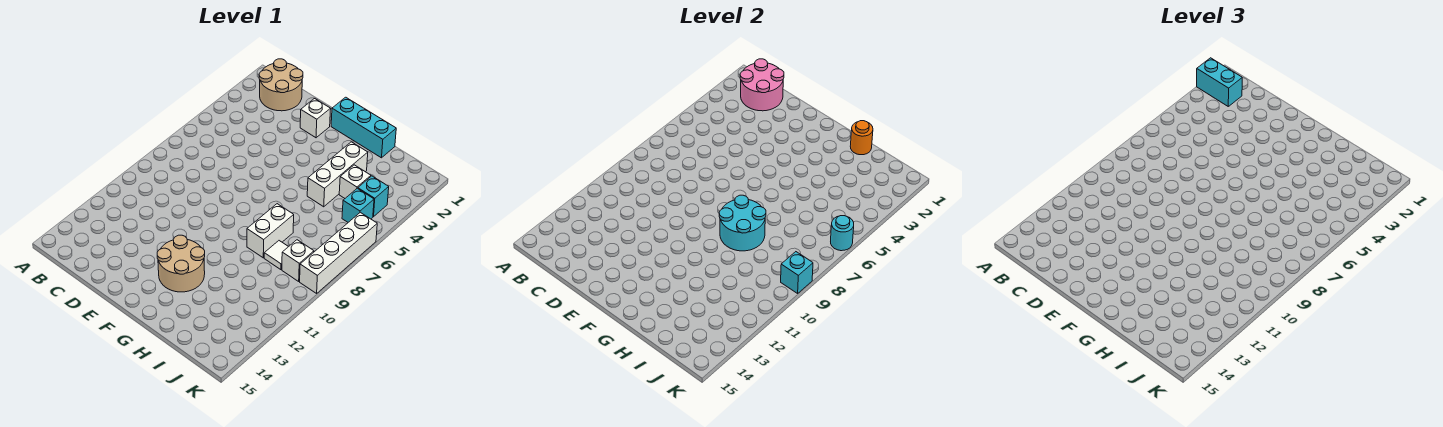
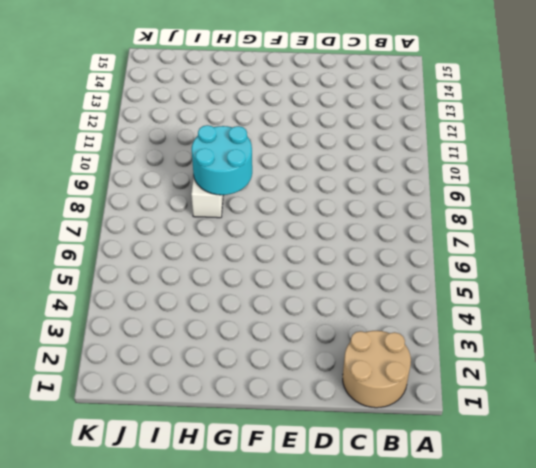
none -> white 1x1 brick [300,98,331,138]
none -> cyan 1x3 brick [331,97,396,158]
none -> tan 2x2 round brick [157,235,205,292]

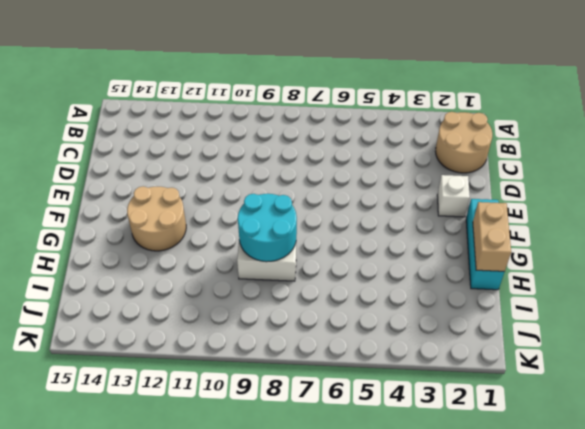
tan 1x2 brick [473,202,511,272] -> orange 1x1 round brick [850,121,873,155]
none -> white 1x3 brick [307,142,368,207]
none -> white 1x1 brick [339,165,371,198]
none -> white 1x1 tile [264,241,288,270]

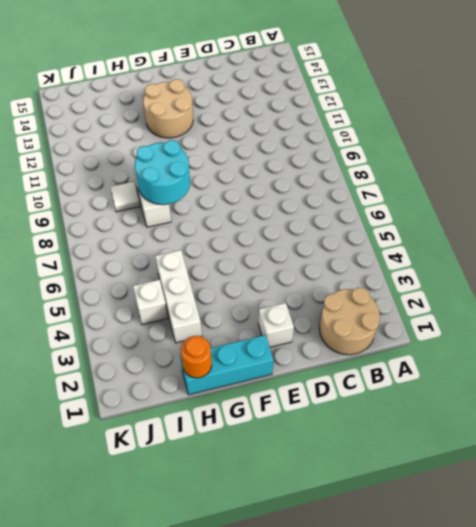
none -> cyan 1x1 brick [358,176,389,217]
none -> cyan 1x1 brick [342,188,374,222]
none -> white 1x1 brick [282,240,314,281]

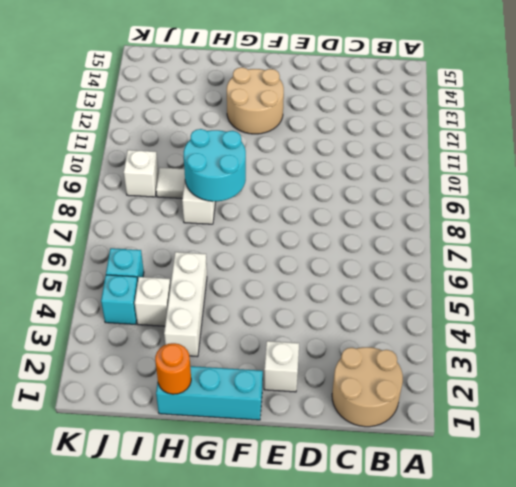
none -> white 1x4 brick [300,212,377,293]
none -> pink 2x2 round brick [740,59,784,111]
none -> cyan 1x1 round brick [831,216,854,251]

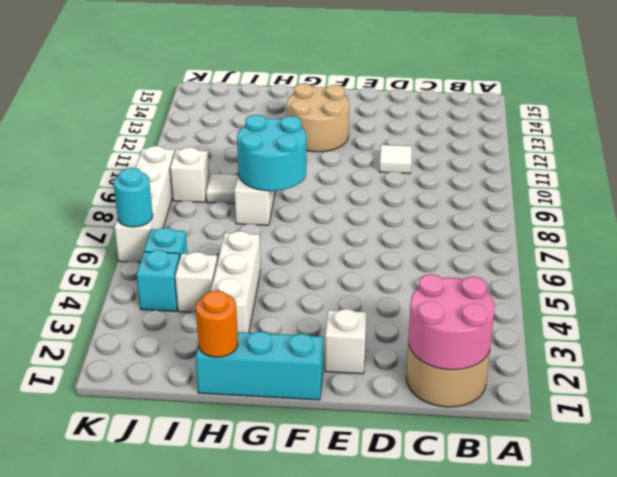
white 1x1 tile [379,145,412,174] -> none
none -> cyan 1x1 brick [781,252,813,293]
none -> cyan 1x2 brick [1197,58,1242,106]

